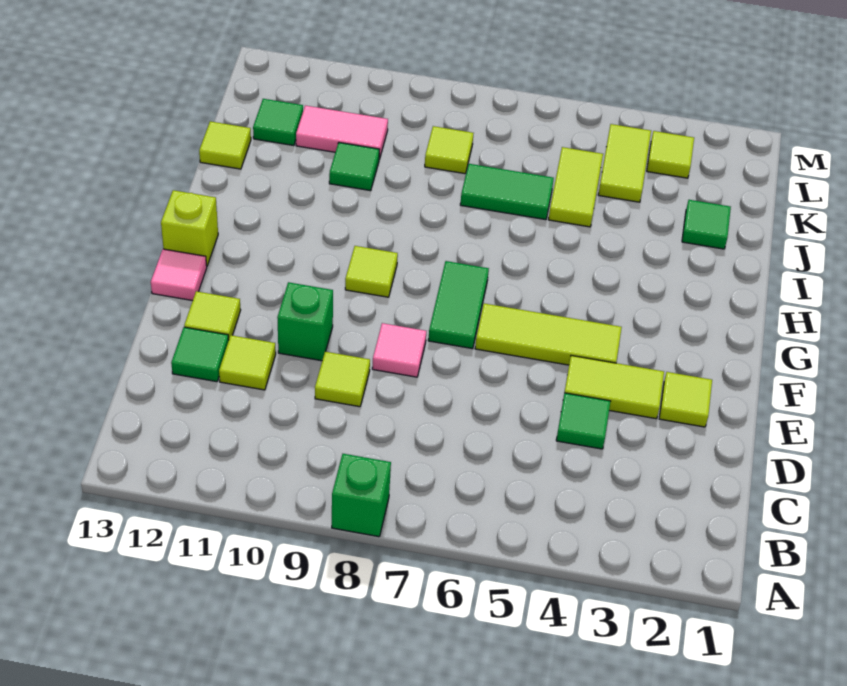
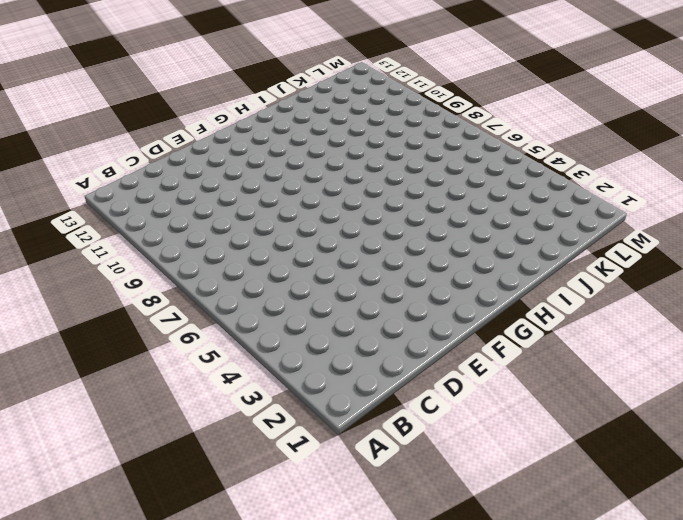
none -> green 1x1 brick [332,454,391,537]
none -> green 1x1 tile [556,393,611,449]
none -> lime 1x1 tile [315,352,370,407]

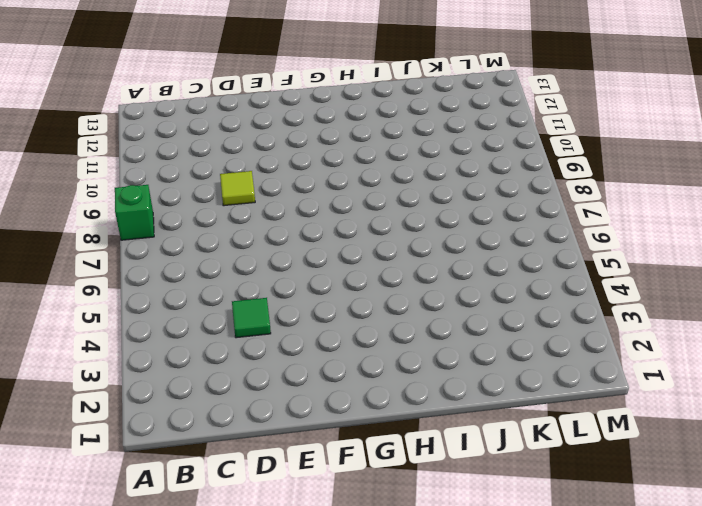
none -> lime 1x1 tile [219,335,276,390]
none -> green 1x1 tile [171,327,229,382]
none -> lime 1x1 tile [659,372,712,427]

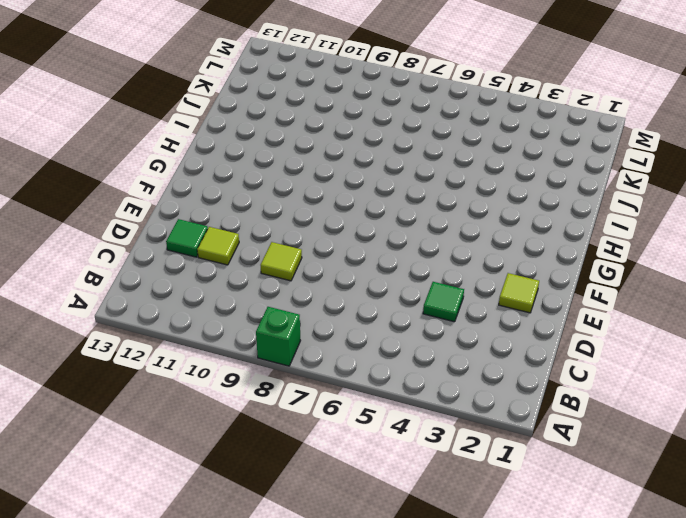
none -> lime 1x2 tile [564,356,664,419]
none -> pink 1x1 tile [372,323,426,377]
none -> green 1x1 brick [277,282,333,361]

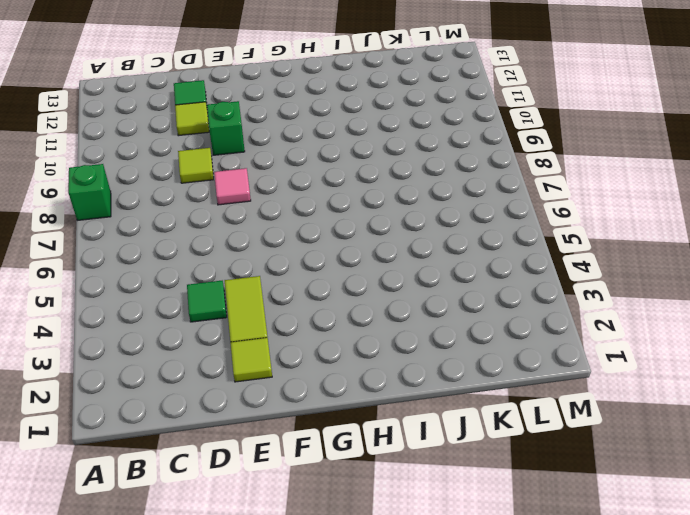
none -> lime 1x1 tile [184,291,241,340]
none -> lime 1x3 tile [475,303,622,365]
none -> green 1x2 tile [428,261,489,349]

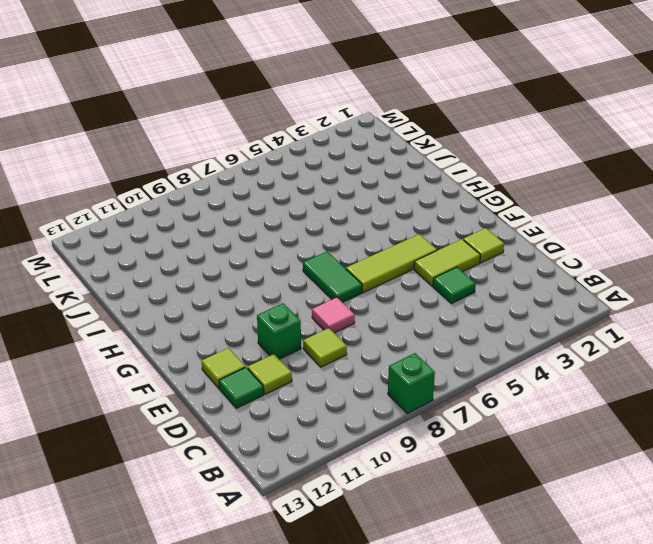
none -> pink 1x1 tile [151,249,207,301]
none -> lime 1x1 tile [345,246,398,297]
none -> lime 1x1 brick [161,190,218,266]

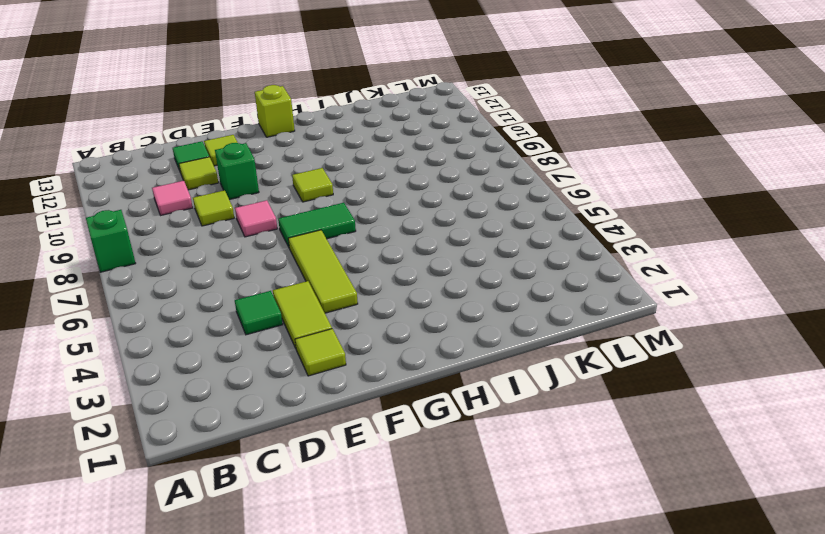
pink 1x1 tile [152,181,193,215] -> pink 1x1 tile moved to [151,249,207,301]
none -> green 1x1 tile [682,200,731,249]
none -> lime 1x2 tile [548,147,603,227]
none -> green 1x2 tile [460,164,554,220]

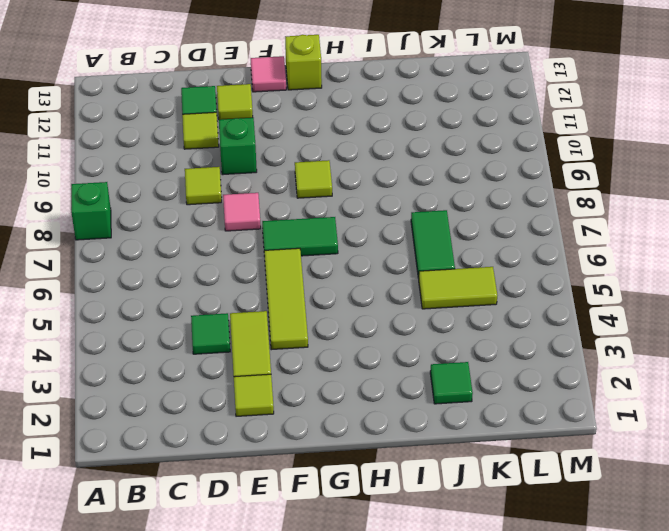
none -> green 1x1 tile [329,143,379,191]
none -> lime 1x1 tile [199,121,251,169]
none -> lime 1x2 tile [598,124,651,202]

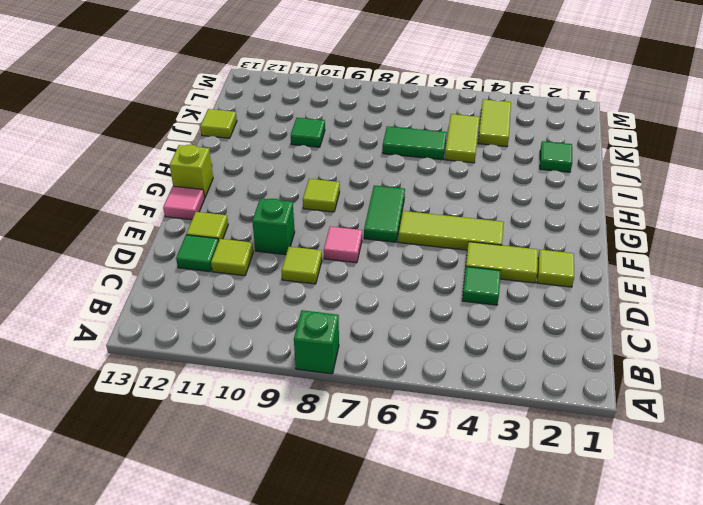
none -> lime 1x1 tile [425,126,474,174]
none -> pink 1x2 tile [296,105,388,159]
none -> green 1x1 tile [253,99,303,146]

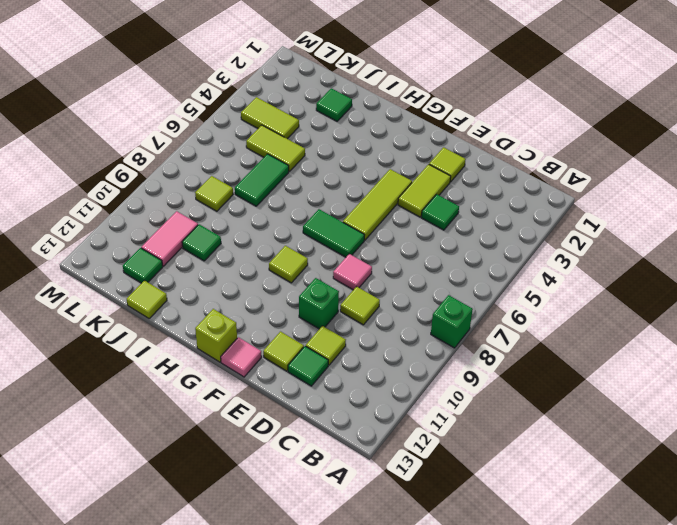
none -> lime 1x1 tile [647,131,694,178]

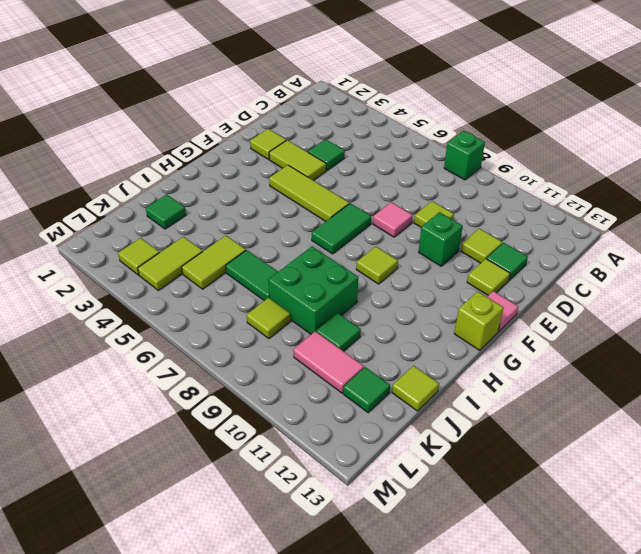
green 2x2 brick [269,247,358,334] -> none

